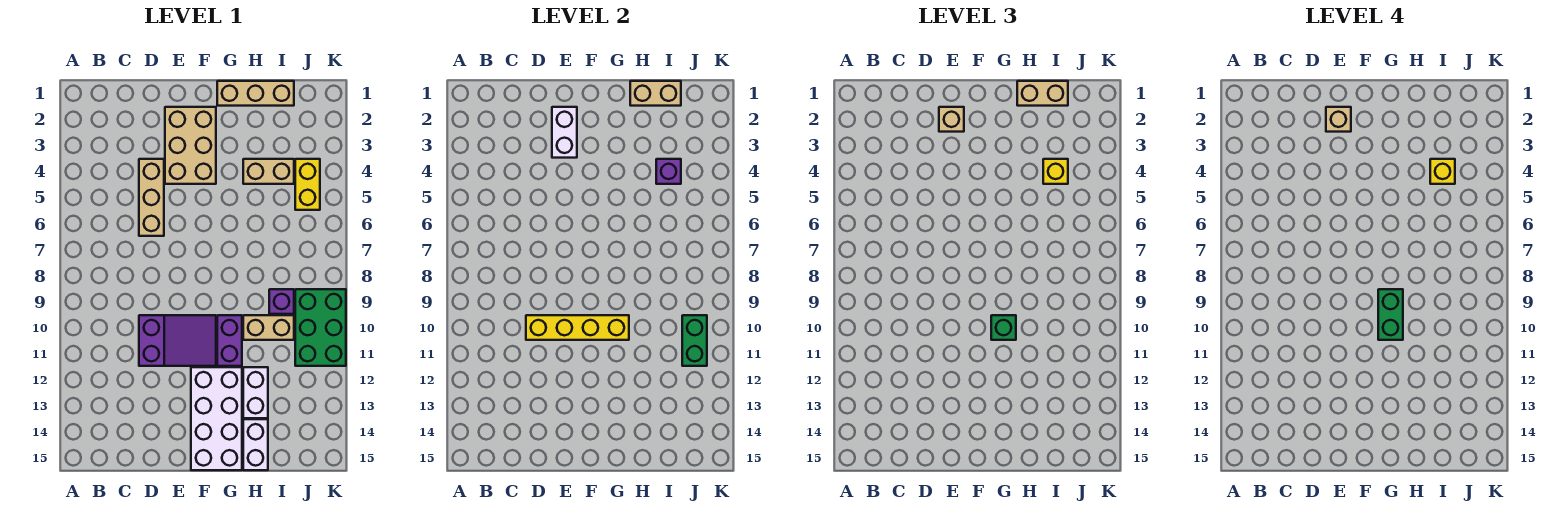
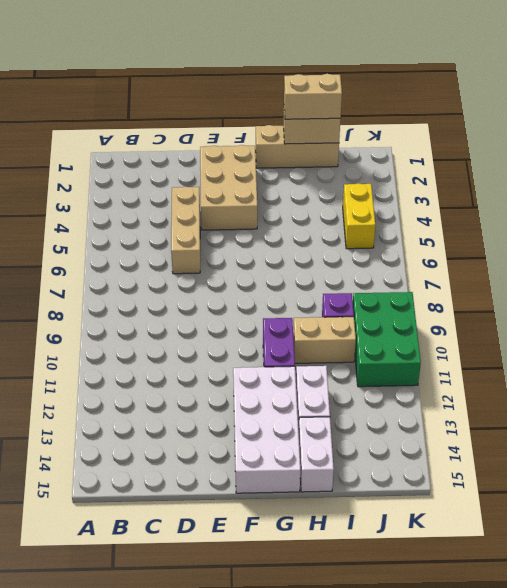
none -> purple 2x3 slope [139,315,216,366]
none -> tan 1x2 brick [243,159,294,184]
none -> yellow 1x4 brick [526,315,629,340]

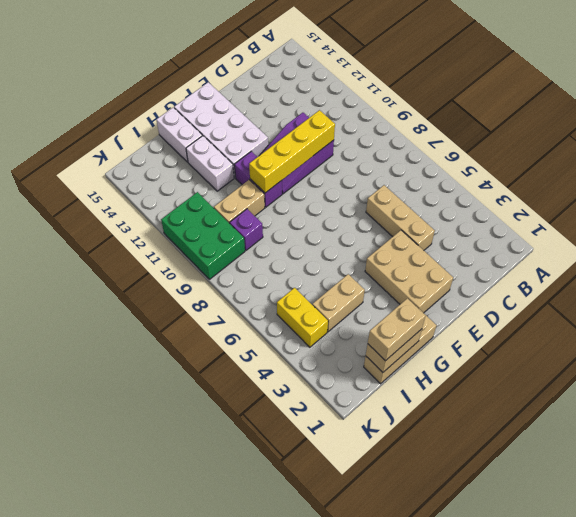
none -> white 1x2 brick [552,107,577,158]
none -> purple 1x1 brick [656,159,681,184]
none -> green 1x2 brick [682,315,707,366]

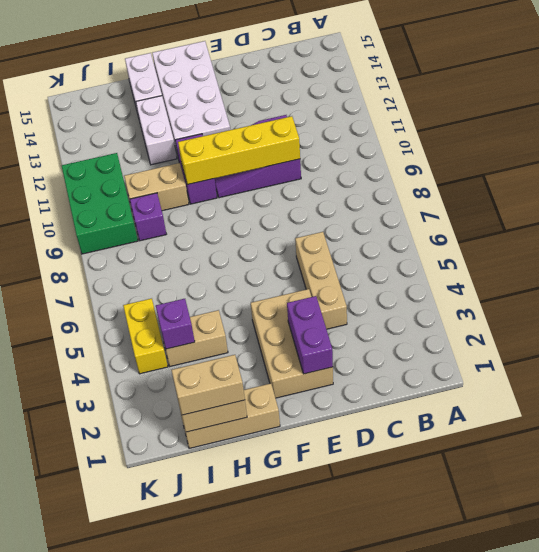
purple 1x2 brick [287,296,333,374] -> white 1x2 brick [552,107,577,158]
none -> green 1x2 brick [682,315,707,366]
none -> tan 1x1 brick [939,107,964,132]
none -> green 1x1 brick [991,315,1016,340]

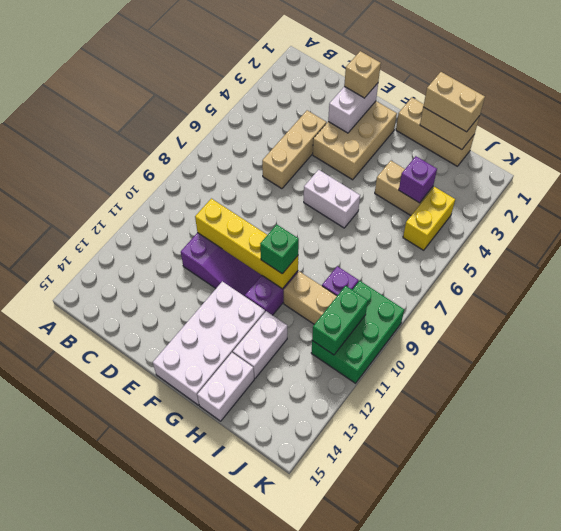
white 1x2 brick [304,170,360,228] -> none
none -> yellow 1x1 brick [1043,159,1068,184]
none -> tan 1x1 brick [1326,107,1351,132]
none -> green 1x2 brick [1378,289,1403,340]

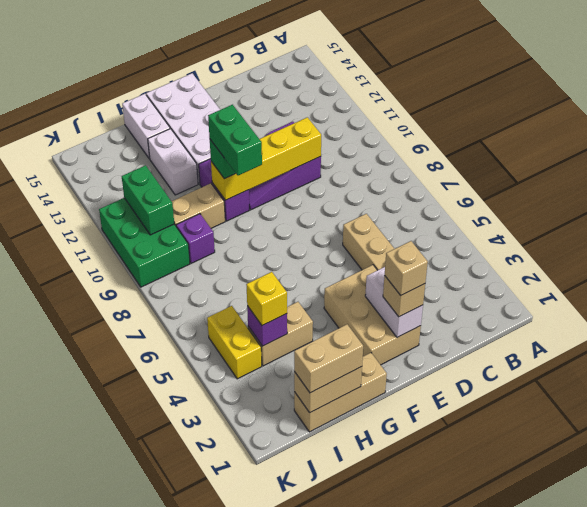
none -> yellow 1x1 brick [1430,159,1455,184]

